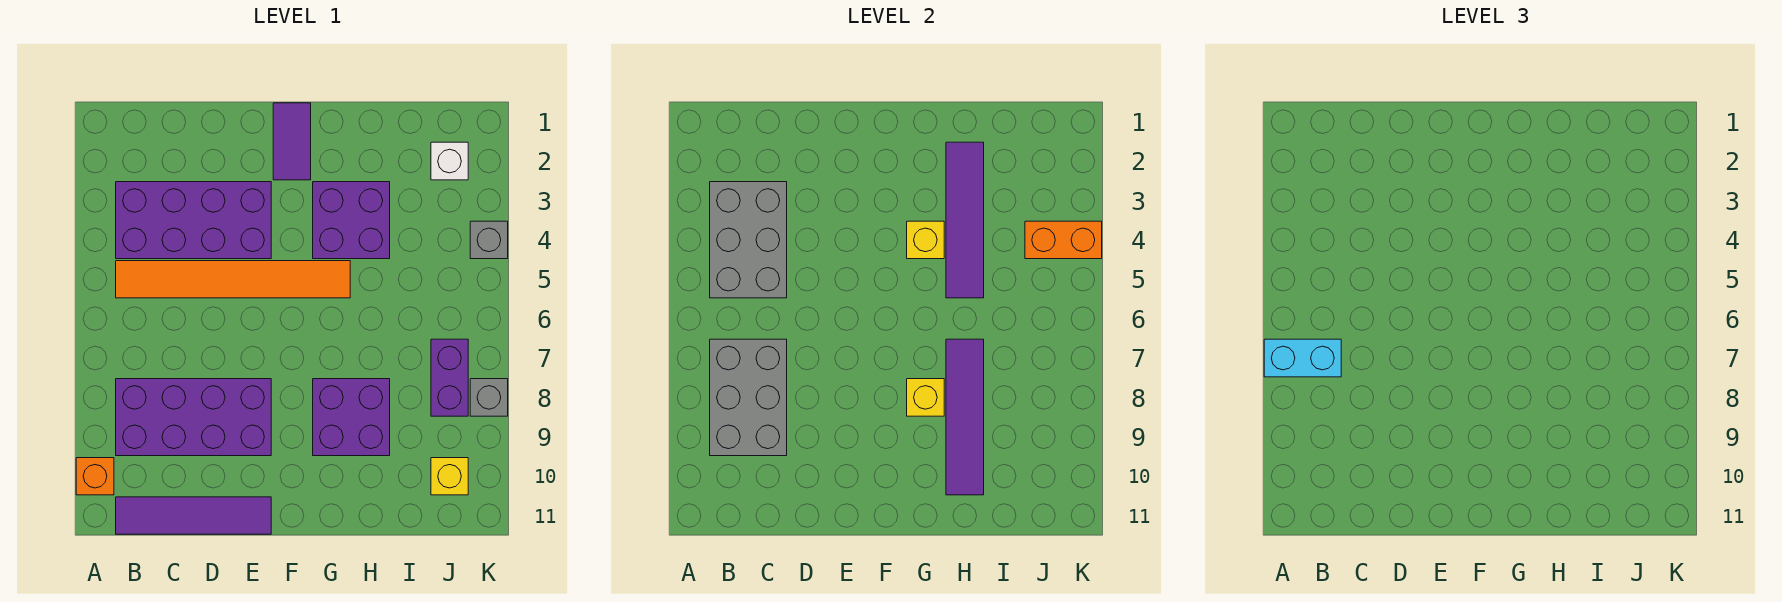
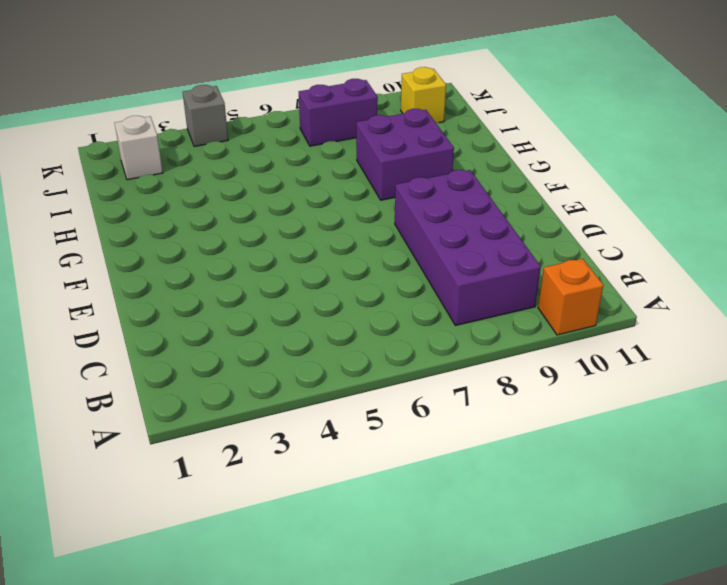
none -> purple 2x4 brick [116,182,271,259]
none -> orange 1x6 tile [116,261,350,298]
none -> purple 1x4 tile [116,497,271,534]

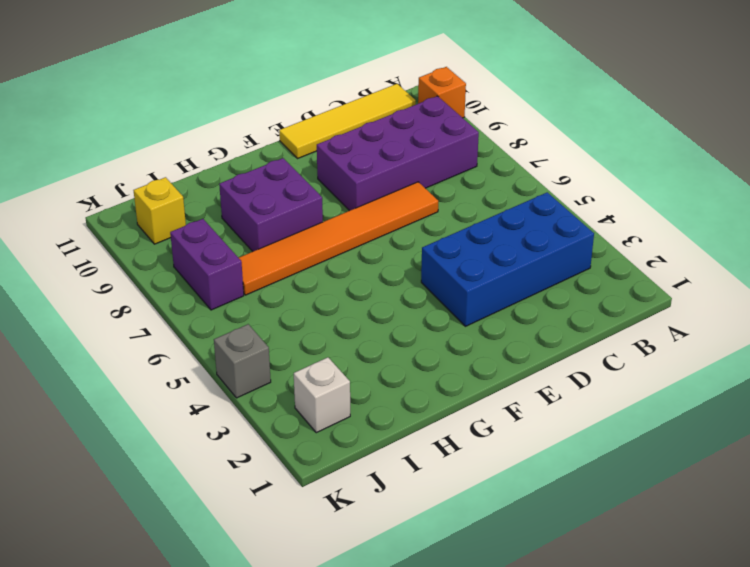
blue 2x4 brick [421,192,594,326] -> purple 2x4 brick [116,182,271,259]
yellow 1x4 tile [279,84,416,159] -> purple 1x4 tile [116,497,271,534]
orange 1x6 tile [239,182,438,295] -> orange 1x6 tile moved to [116,261,350,298]
none -> purple 1x2 tile [273,103,311,180]
none -> purple 2x2 brick [313,182,390,259]
none -> grey 1x1 brick [470,379,508,416]

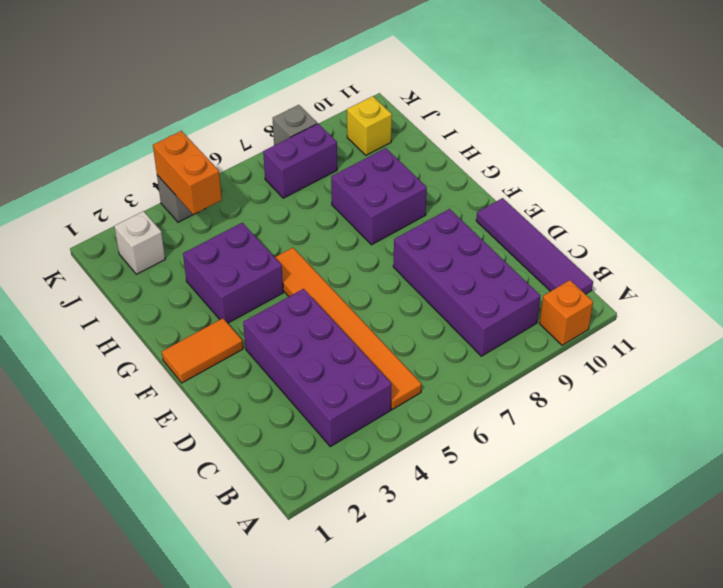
orange 1x2 tile [162,318,243,383] -> purple 1x2 tile [273,103,311,180]
none -> grey 2x3 brick [710,182,787,298]
none -> grey 2x3 brick [710,339,787,456]
none -> yellow 1x1 brick [907,221,944,259]

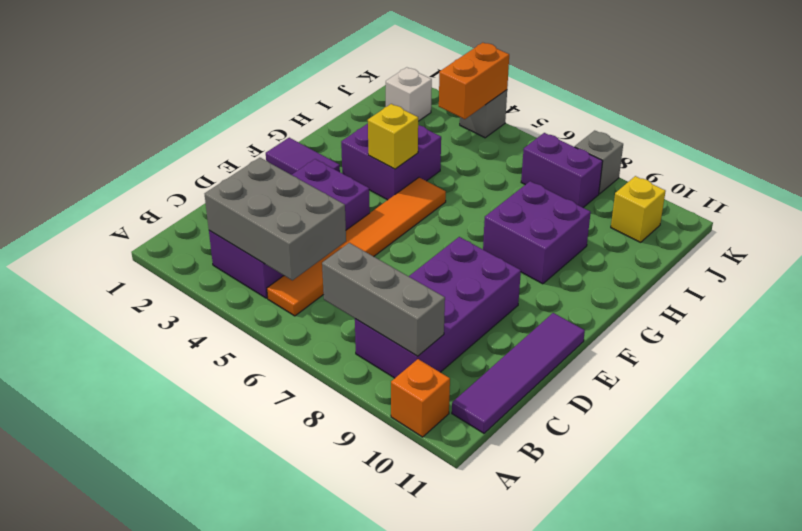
grey 1x3 brick [322,243,445,356] -> grey 2x3 brick [710,339,787,456]
none -> yellow 1x1 brick [907,379,944,416]
none -> purple 1x4 tile [946,142,984,298]
none -> purple 1x4 tile [946,339,984,495]

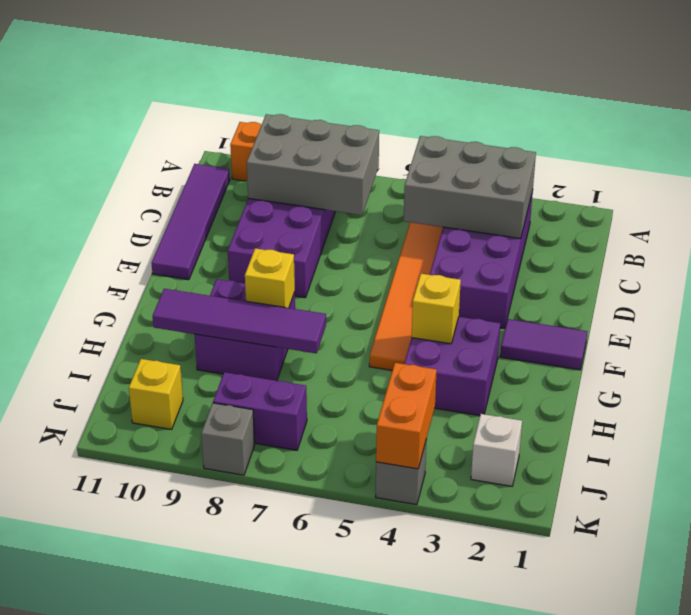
none -> purple 1x4 tile [946,142,984,298]
none -> cyan 1x2 brick [1264,339,1341,377]

